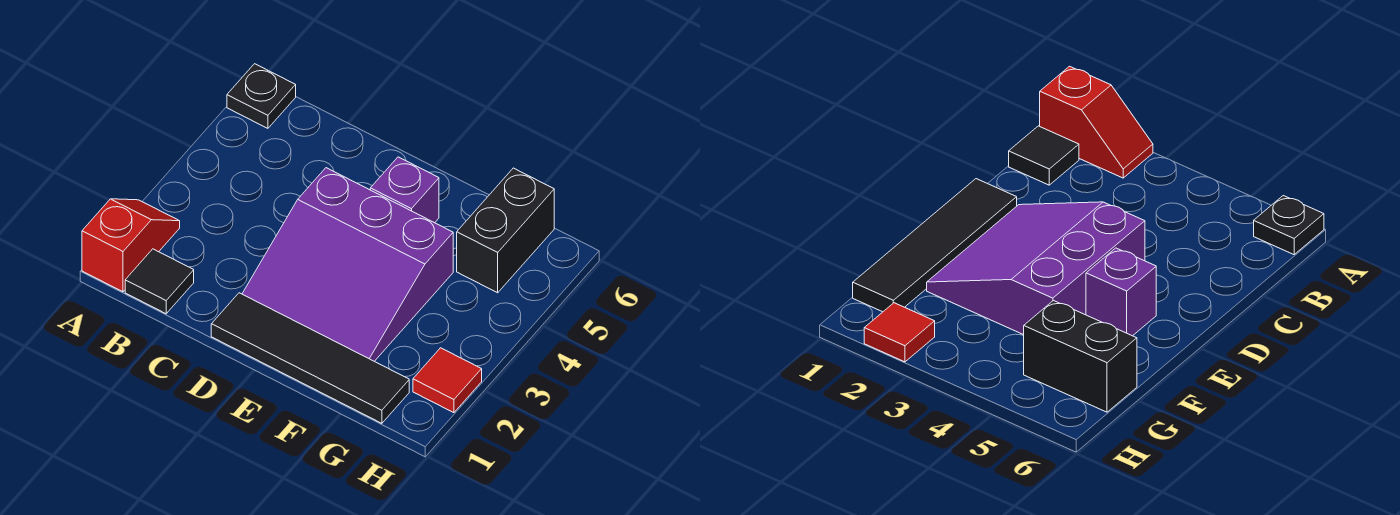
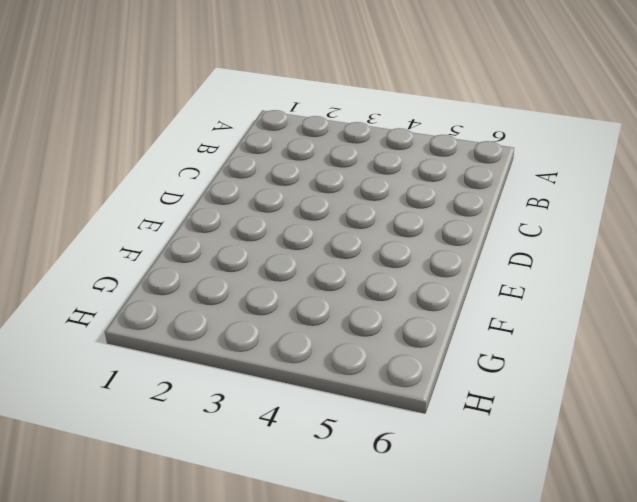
none -> red 1x2 slope [82,199,180,292]
none -> black 1x1 plate [227,64,296,128]

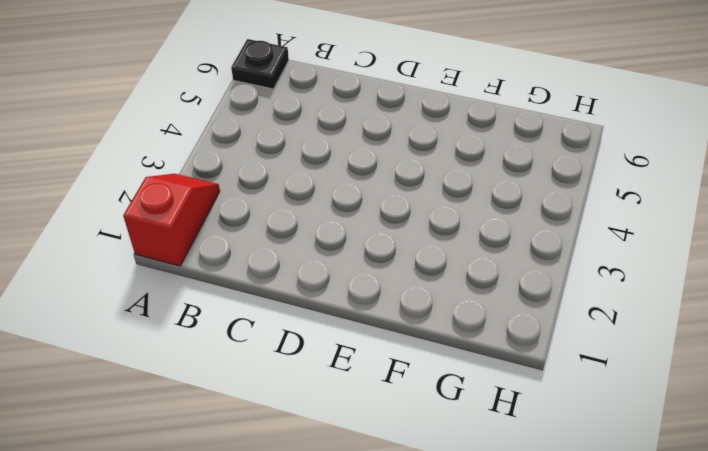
none -> black 1x1 tile [125,249,194,314]
none -> black 1x4 tile [211,293,409,423]

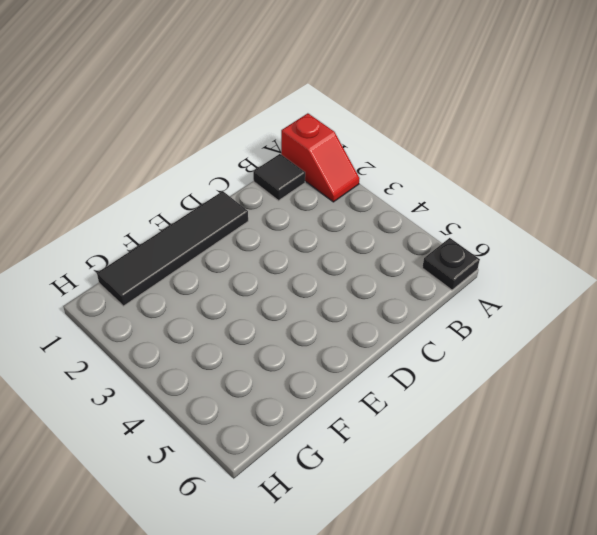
none -> purple 3x3 slope [242,168,453,361]
none -> purple 1x1 brick [370,157,439,223]

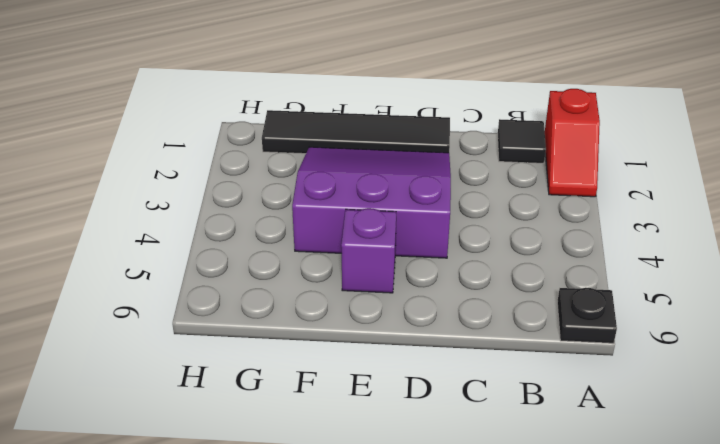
none -> black 1x2 brick [457,168,554,293]
none -> red 1x1 tile [413,348,482,413]

